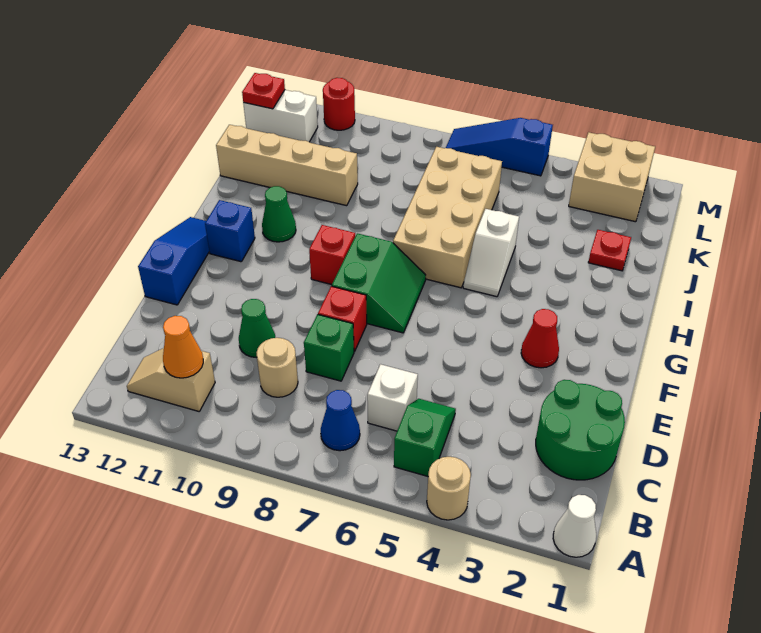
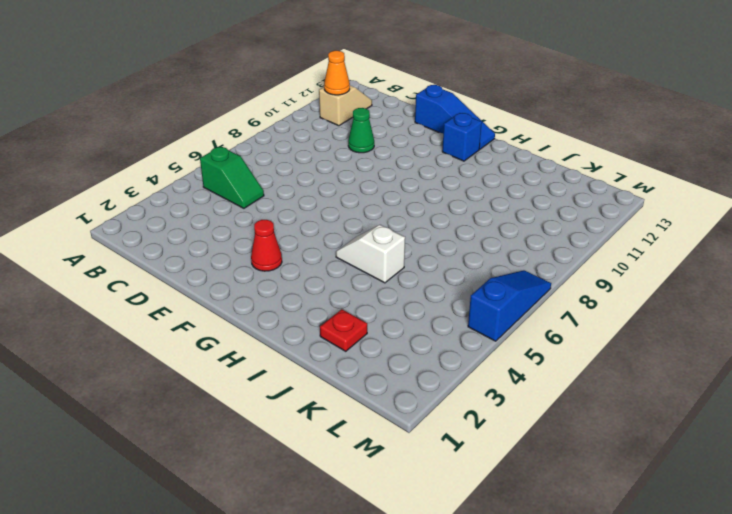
none -> white 1x1 cone [553,495,596,557]
none -> tan 1x1 round brick [427,457,471,520]
none -> blue 1x1 cone [321,390,360,451]

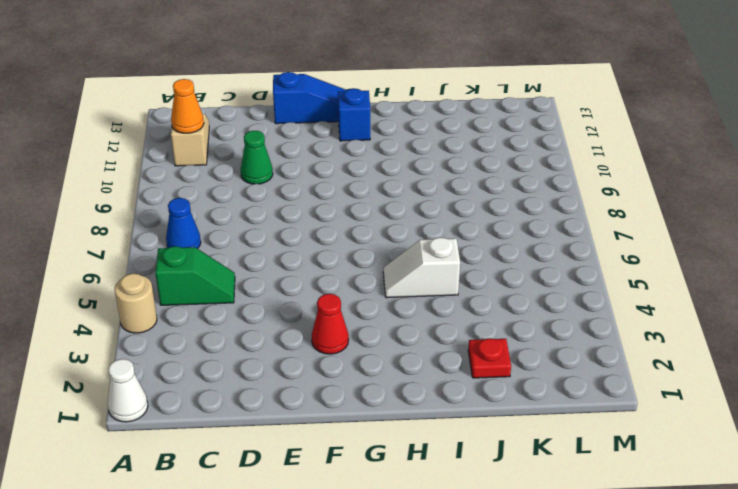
none -> green 2x2 round brick [536,380,625,480]
none -> white 1x1 brick [367,364,418,431]
none -> tan 1x1 round brick [256,338,298,397]

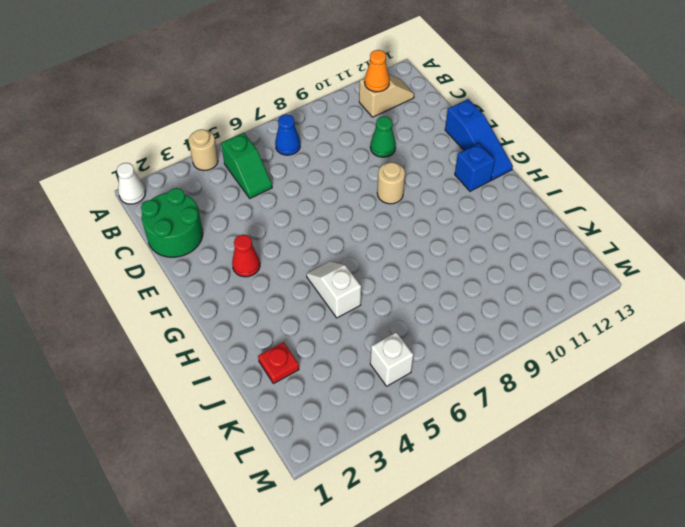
tan 1x1 round brick [377,162,405,204] -> tan 1x1 round brick moved to [256,338,298,397]
white 1x1 brick [370,332,413,386] -> white 1x1 brick moved to [367,364,418,431]
none -> green 1x1 brick [304,314,354,381]
none -> red 1x1 brick [318,286,367,352]
none -> green 2x2 slope [332,233,426,333]

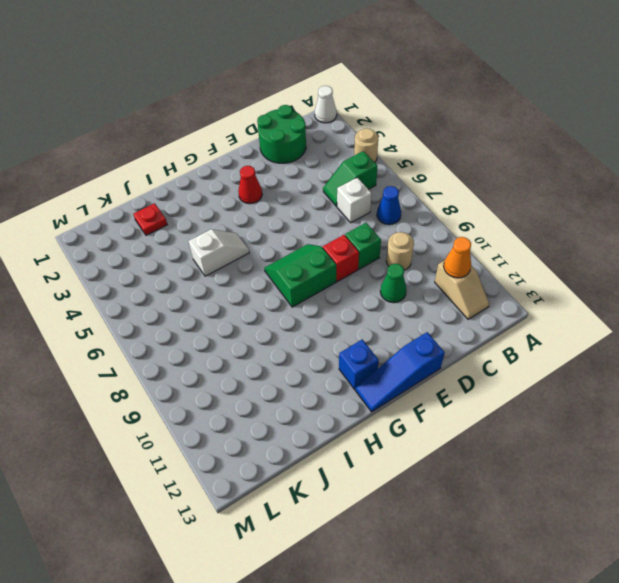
none -> red 1x1 brick [309,225,355,285]
none -> tan 2x4 brick [393,147,502,288]
none -> green 1x1 cone [262,186,296,242]

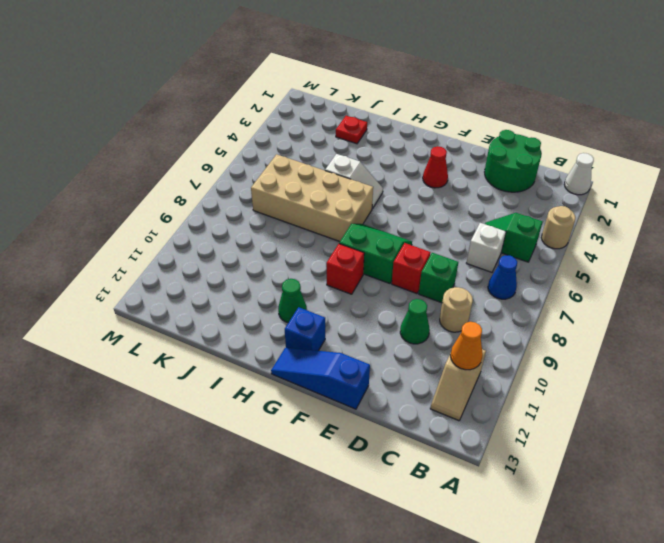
none -> tan 1x4 brick [216,125,358,206]
none -> tan 2x2 brick [569,132,655,222]
none -> white 1x2 brick [243,90,318,142]

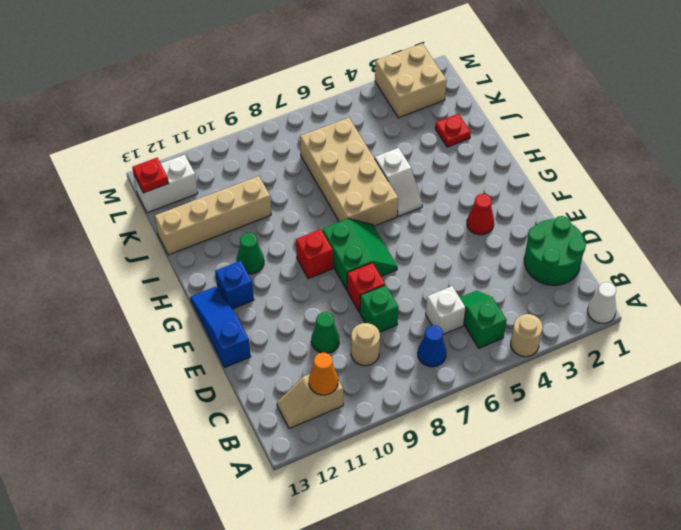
none -> blue 1x3 slope [446,118,553,176]
none -> red 1x1 round brick [323,78,355,130]

